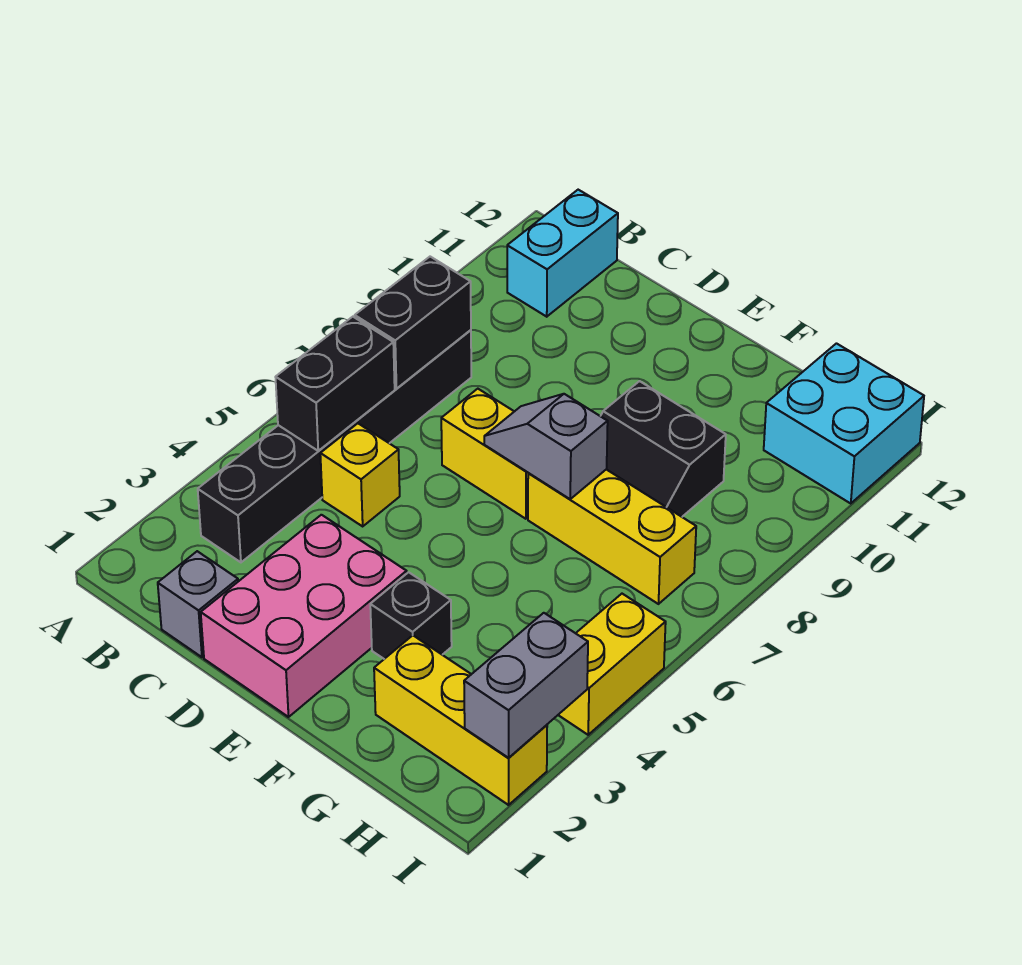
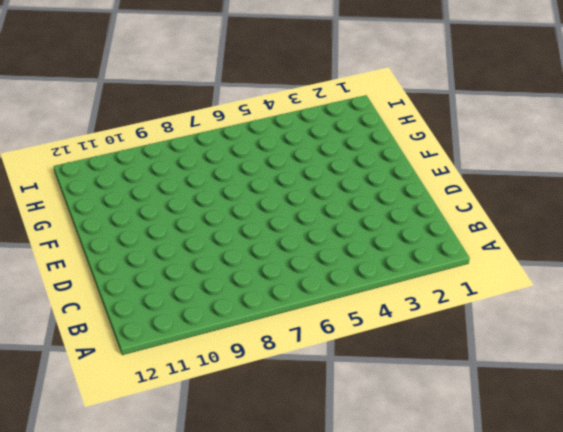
none -> black 1x6 brick [198,330,471,562]
none -> cyan 1x2 brick [507,190,618,317]
none -> grey 1x1 brick [158,551,238,657]

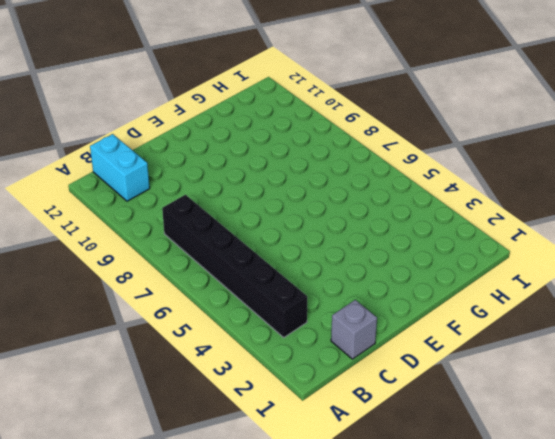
none -> yellow 1x1 brick [320,423,400,526]
none -> pink 2x3 brick [201,515,407,717]
none -> yellow 1x2 brick [441,389,528,519]

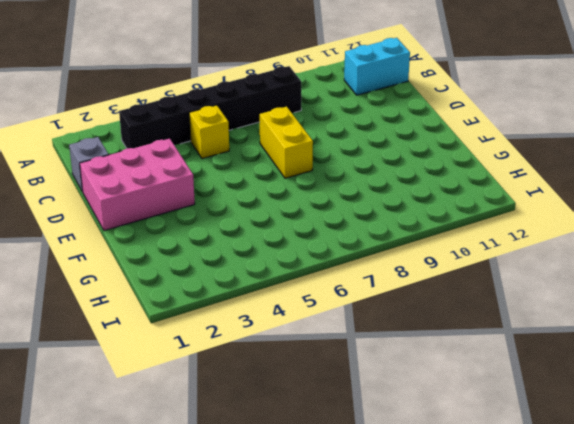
none -> black 1x1 brick [370,572,452,659]
none -> yellow 1x3 brick [528,469,696,604]
none -> black 2x2 slope [601,381,726,517]

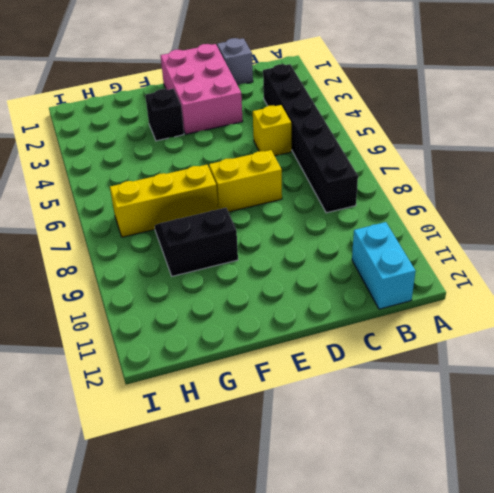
none -> yellow 1x3 brick [374,635,547,805]
none -> cyan 2x2 brick [764,344,924,503]
none -> yellow 1x2 brick [559,594,666,735]

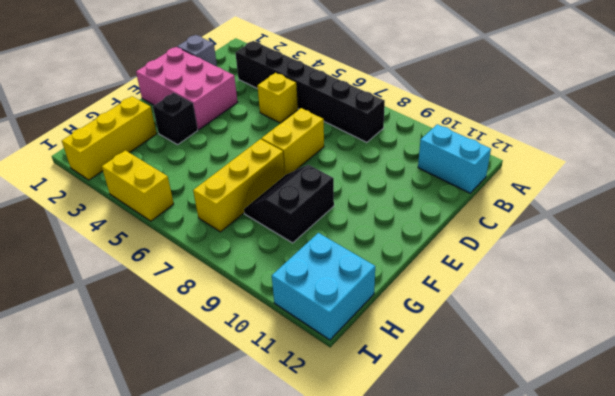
none -> black 1x2 brick [276,317,395,451]
none -> black 1x2 brick [355,257,471,389]
none -> grey 1x2 slope [484,394,608,499]

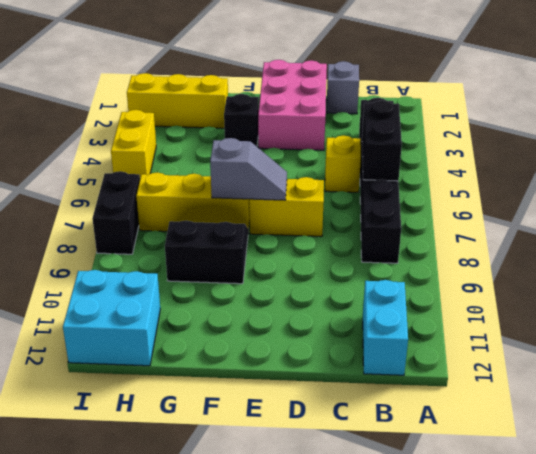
black 1x2 brick [92,171,140,254] -> black 1x2 brick moved to [355,257,471,389]
none -> grey 1x2 brick [464,613,588,758]

